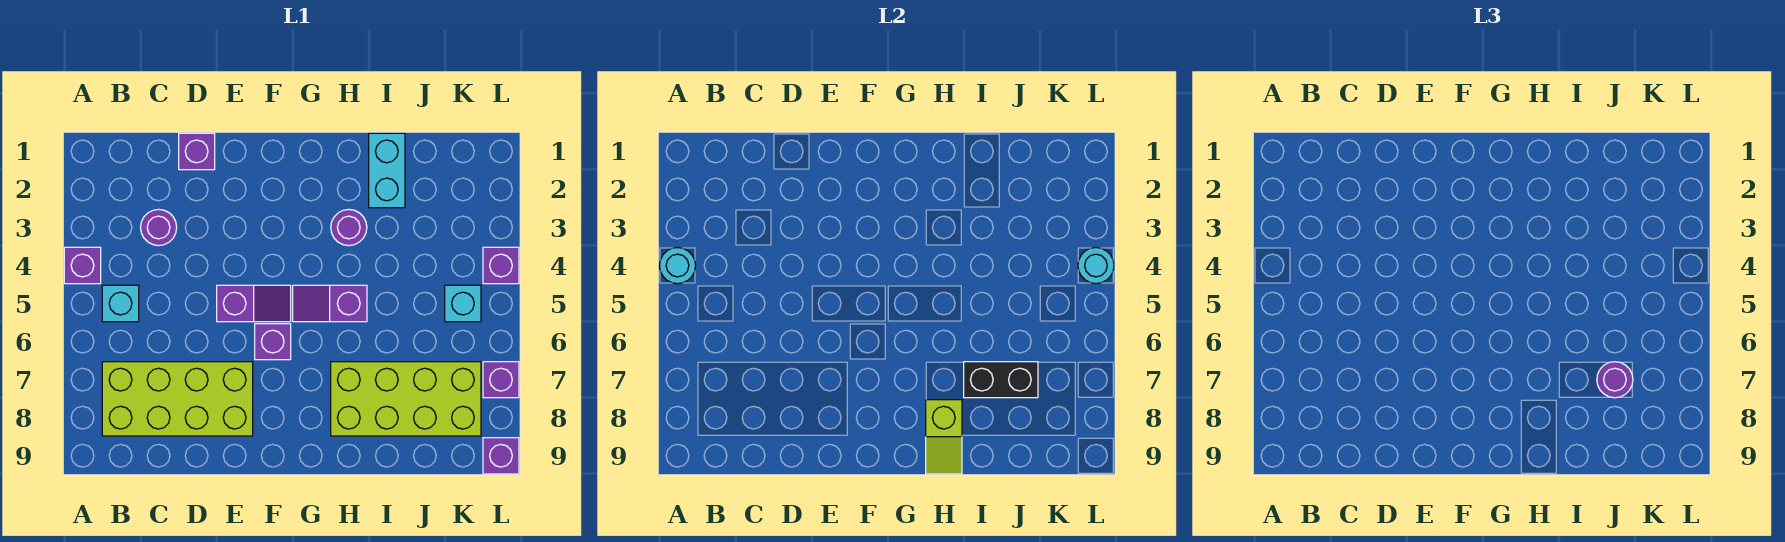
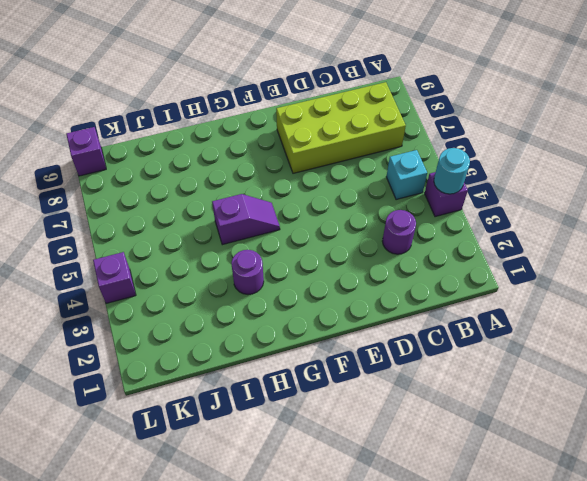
none -> purple 1x1 brick [179,133,215,170]
none -> purple 1x2 slope [217,285,291,322]
none -> purple 1x1 brick [255,324,291,360]

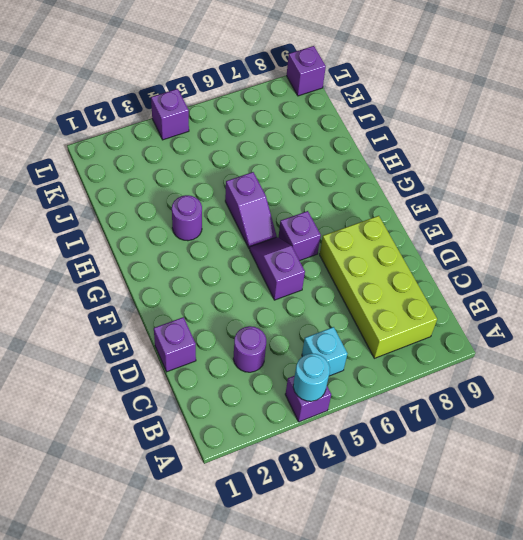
none -> lime 2x4 brick [331,362,481,436]
none -> cyan 1x2 brick [369,133,405,208]
none -> cyan 1x1 brick [445,285,481,322]

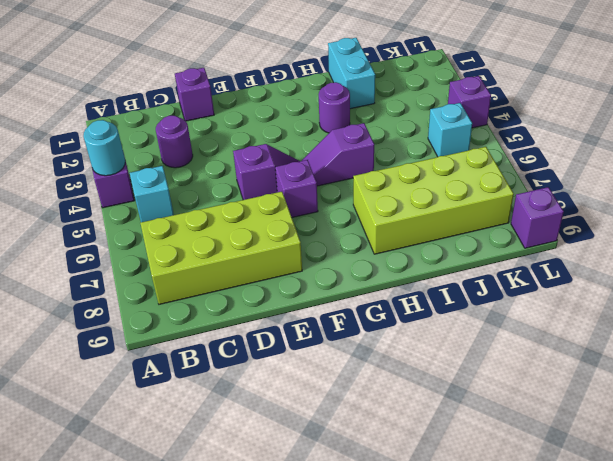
none -> purple 1x1 brick [483,362,519,398]
none -> lime 1x2 slope [926,400,962,474]
none -> black 1x2 brick [964,362,1038,398]

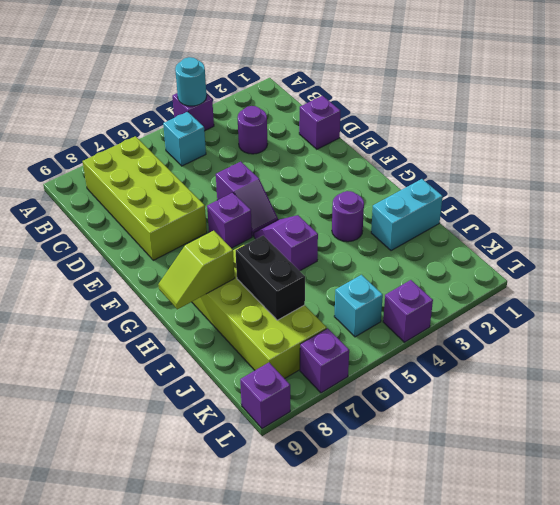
none -> cyan 1x1 round brick [1078,248,1114,284]
none -> purple 1x1 round brick [1597,362,1633,398]

